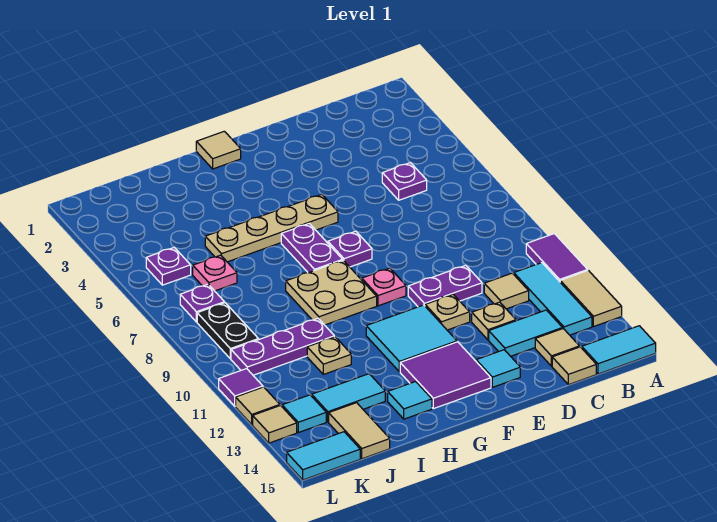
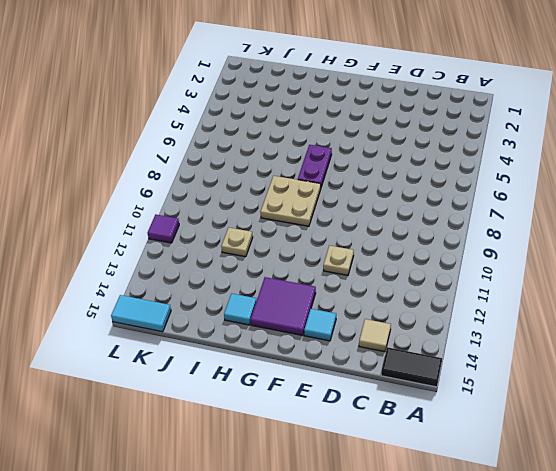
black 1x2 tile [381,347,442,387] -> cyan 1x2 tile [582,326,656,374]
none -> purple 1x2 tile [526,234,588,282]
none -> tan 1x2 tile [560,270,622,327]
none -> cyan 1x3 tile [514,263,592,335]
none -> purple 1x1 plate [382,163,427,200]

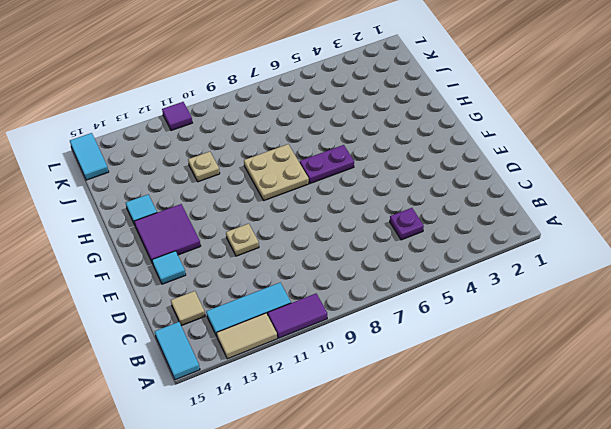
none -> tan 1x1 tile [484,273,529,309]
none -> cyan 1x2 tile [489,310,563,356]
none -> tan 1x1 tile [552,347,596,385]
none -> purple 1x2 plate [408,265,482,307]

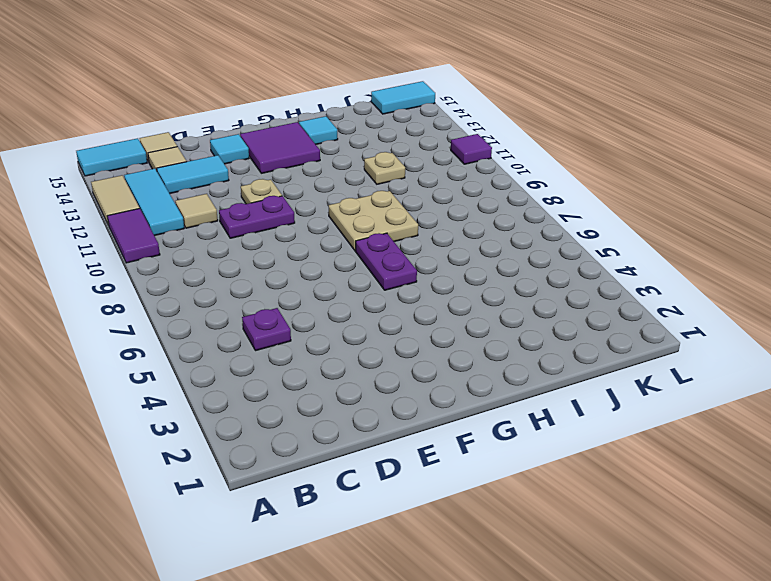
none -> tan 1x1 plate [472,302,516,340]
none -> tan 1x4 plate [205,194,338,262]
none -> purple 1x1 plate [328,231,372,267]
none -> pink 1x1 plate [362,268,406,306]

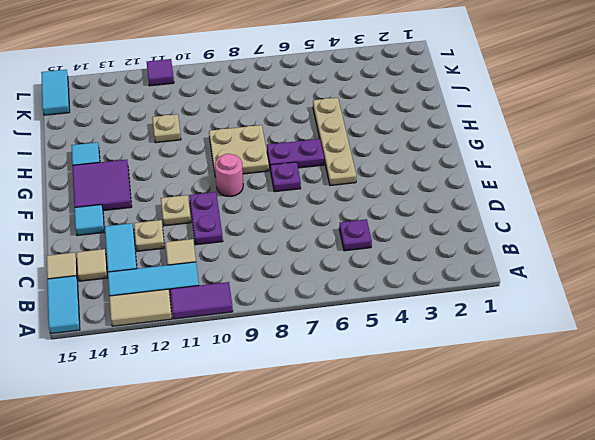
pink 1x1 round brick [215,154,243,196] -> pink 1x1 plate [362,268,406,306]
none -> cyan 2x2 tile [366,305,457,372]
none -> tan 1x1 tile [196,131,241,169]
none -> purple 1x3 plate [231,319,334,375]
none -> cyan 1x2 tile [312,374,385,422]

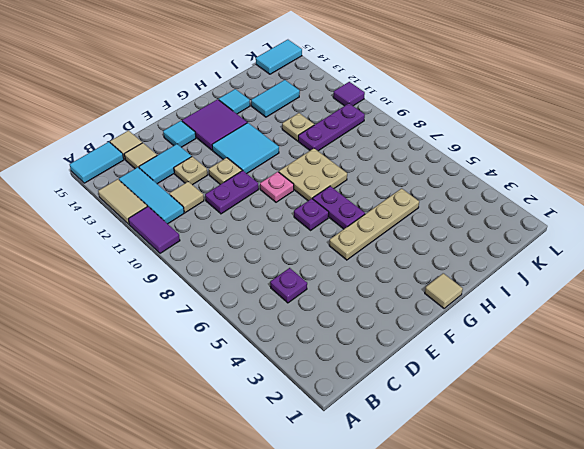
none -> pink 1x1 plate [193,255,237,291]
none -> tan 1x2 tile [329,403,390,459]
none -> purple 1x1 plate [146,247,191,285]
none -> purple 1x1 plate [180,284,224,322]

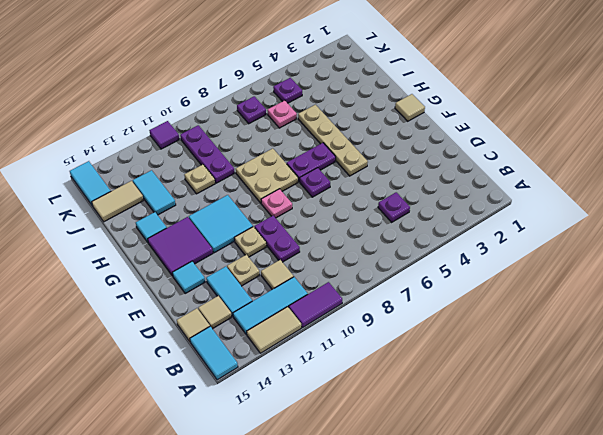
none -> black 1x2 plate [197,303,258,359]
none -> cyan 1x1 tile [282,395,326,433]
none -> tan 1x1 tile [236,387,280,425]
none -> tan 1x1 tile [253,405,297,443]

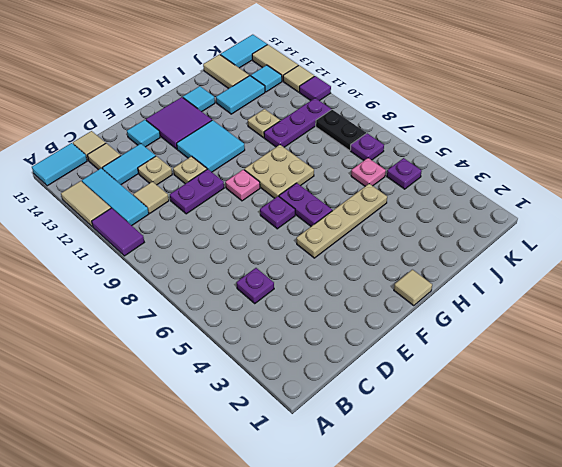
tan 1x2 tile [252,45,298,81] -> tan 1x1 tile [253,405,297,443]

